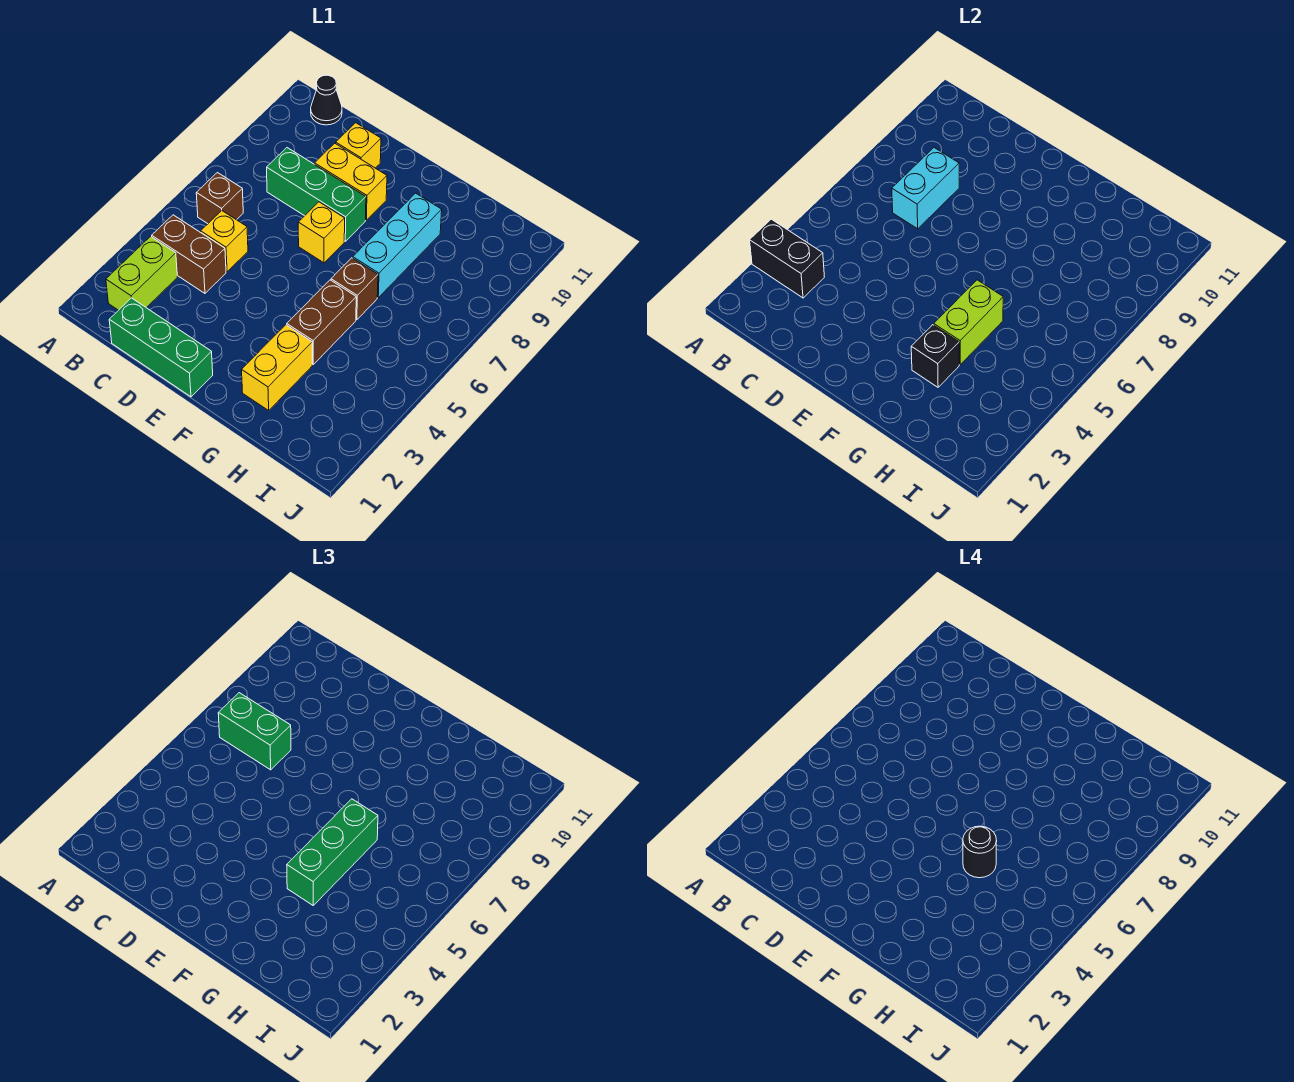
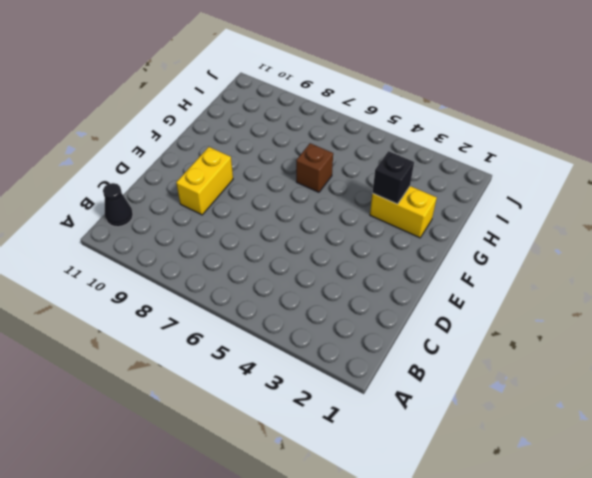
none -> lime 1x2 brick [106,236,177,310]
none -> brown 1x2 brick [152,215,226,293]
none -> brown 1x1 brick [196,173,243,224]

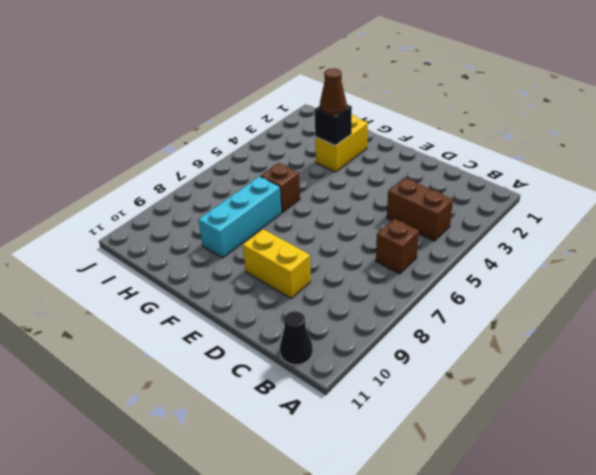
brown 1x1 cone [320,68,347,115] -> none
none -> lime 1x2 brick [106,236,177,310]
none -> green 1x3 brick [109,298,213,397]
none -> yellow 1x1 brick [201,211,248,272]

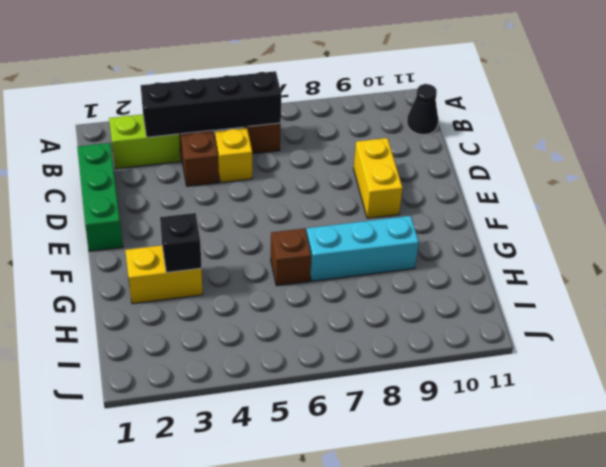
black 1x4 brick [141,71,281,137] -> black 1x2 brick [750,219,824,298]
none -> green 1x3 brick [267,148,366,241]
none -> yellow 1x1 brick [336,123,381,168]
none -> yellow 1x1 brick [298,202,345,263]

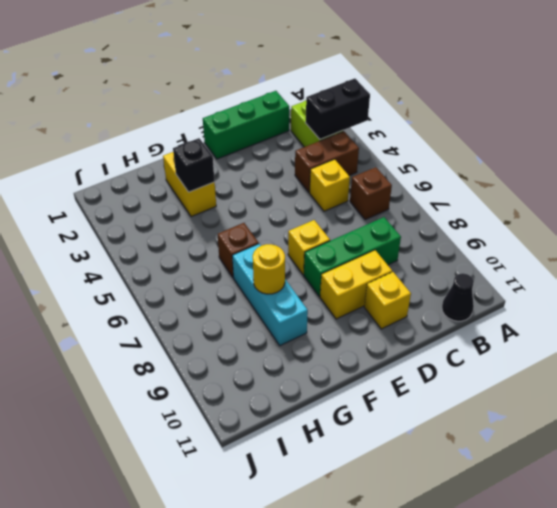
yellow 1x1 round brick [253,244,285,294] -> none
none -> brown 1x2 brick [287,280,356,364]
none -> cyan 1x2 brick [892,148,959,229]
none -> lime 1x2 brick [934,280,1003,364]

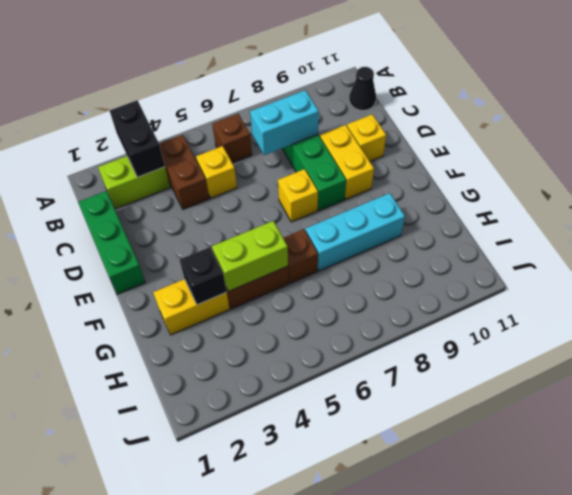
none -> green 1x2 brick [218,693,291,770]
none -> green 1x3 brick [287,799,378,905]
none -> black 1x1 round brick [963,826,997,878]

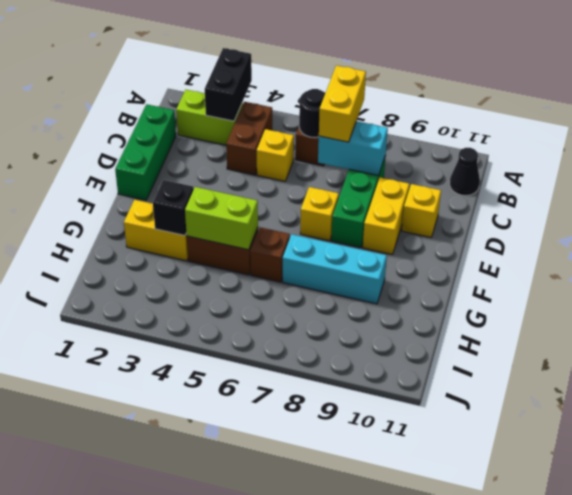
black 1x1 round brick [299,89,325,138] -> black 1x1 round brick moved to [963,826,997,878]
yellow 1x2 brick [319,65,366,142] -> green 1x2 brick [218,693,291,770]
none -> green 1x3 brick [287,799,378,905]

